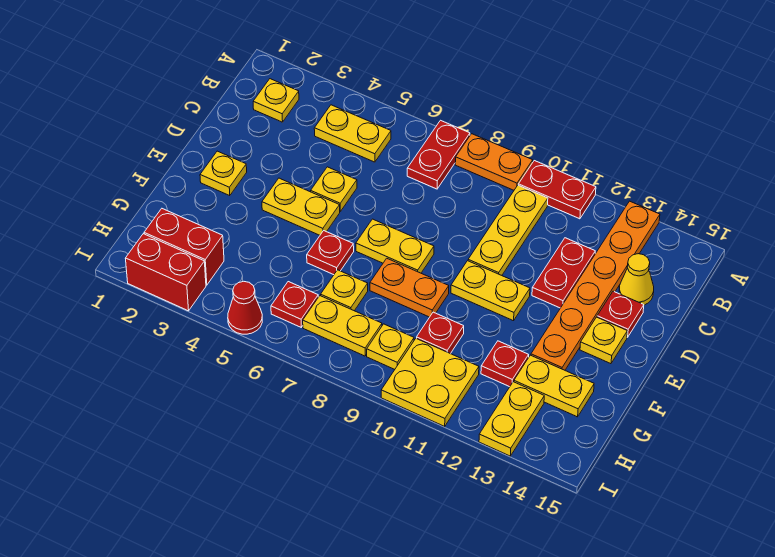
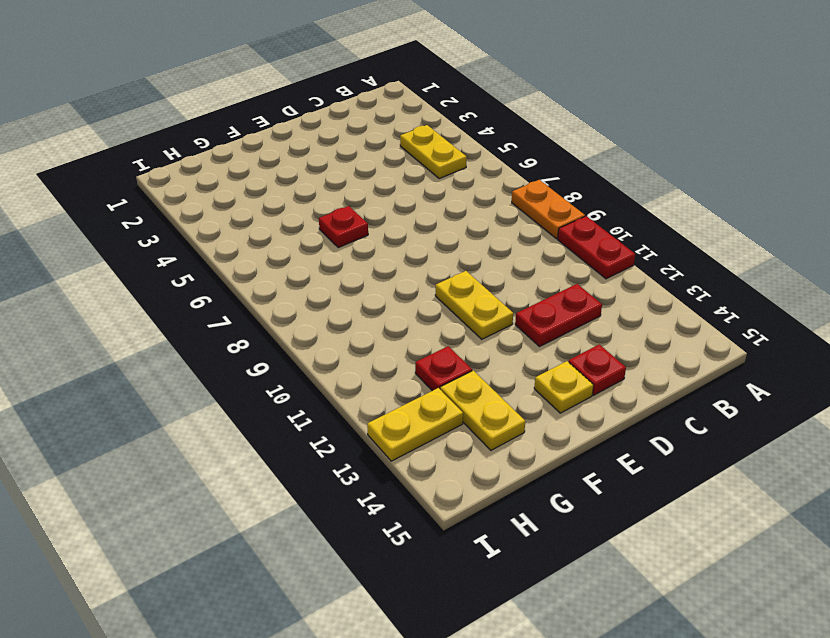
none -> red 1x2 plate [407,120,470,189]
none -> orange 1x6 plate [531,201,660,370]
none -> yellow 1x1 plate [253,79,299,122]
none -> yellow 1x3 plate [468,185,548,275]

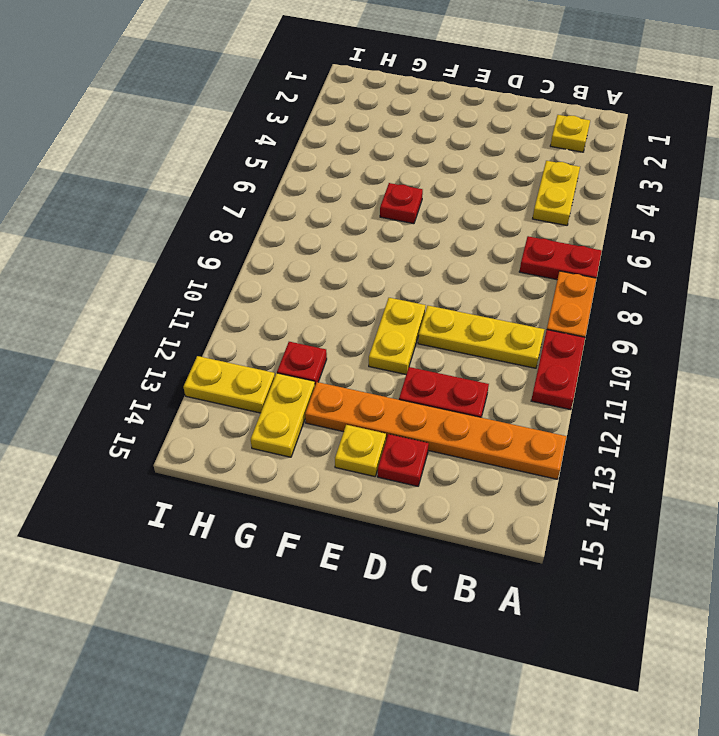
none -> yellow 1x1 cone [619,254,654,305]
none -> yellow 1x1 plate [311,167,357,211]
none -> yellow 1x1 plate [200,151,247,196]
none -> yellow 1x2 plate [262,178,340,235]

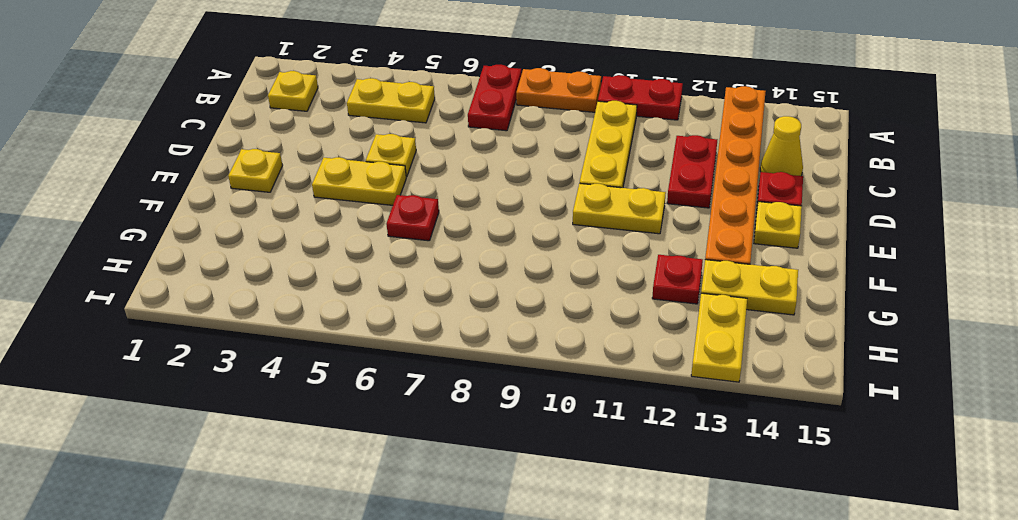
none -> yellow 1x2 plate [356,219,434,273]
none -> orange 1x2 plate [370,258,449,317]
none -> yellow 1x1 plate [321,270,368,311]
none -> red 1x1 plate [417,312,464,354]

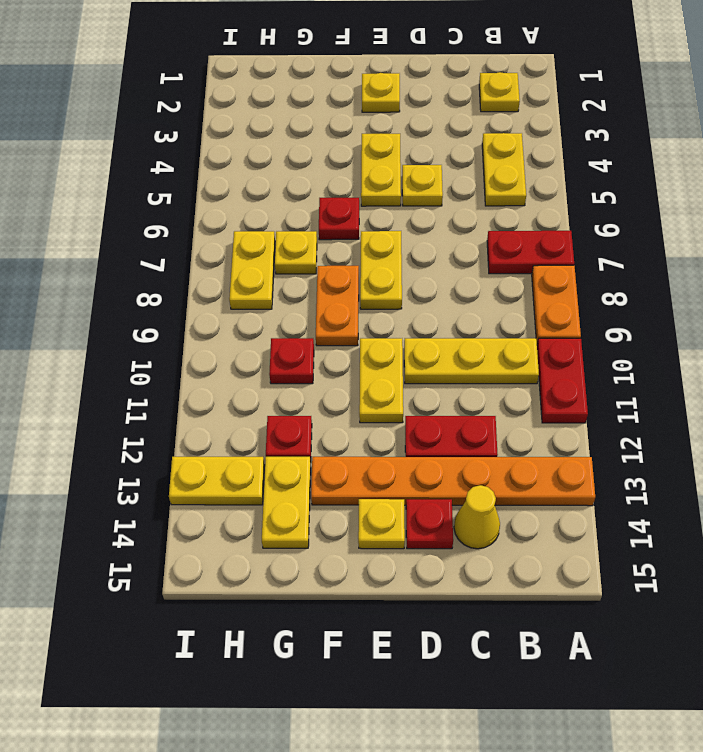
none -> red 1x2 brick [144,209,224,285]
none -> red 1x1 plate [271,282,318,327]
none -> yellow 1x1 plate [367,324,414,369]
none -> yellow 2x2 plate [381,338,479,426]

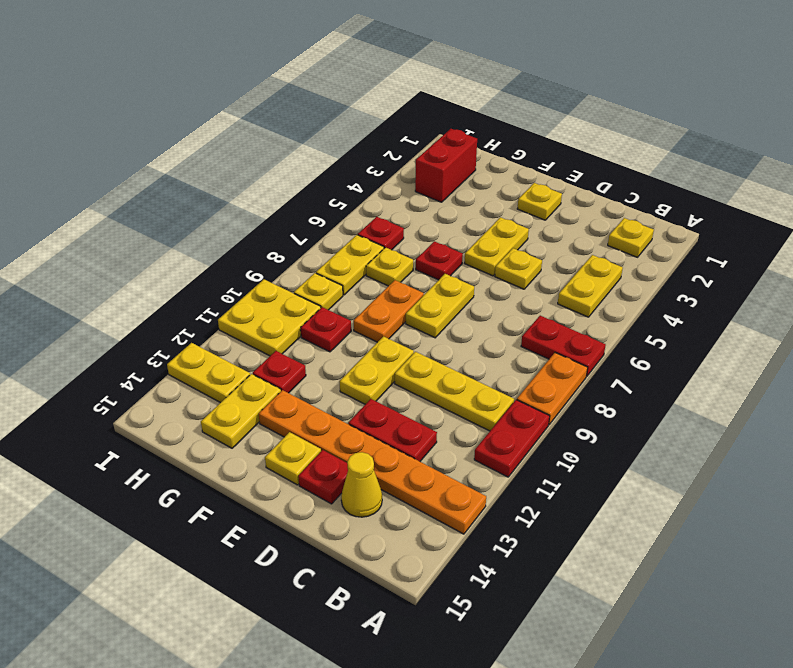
none -> red 1x2 brick [125,234,206,311]
none -> red 1x1 cone [228,281,262,334]

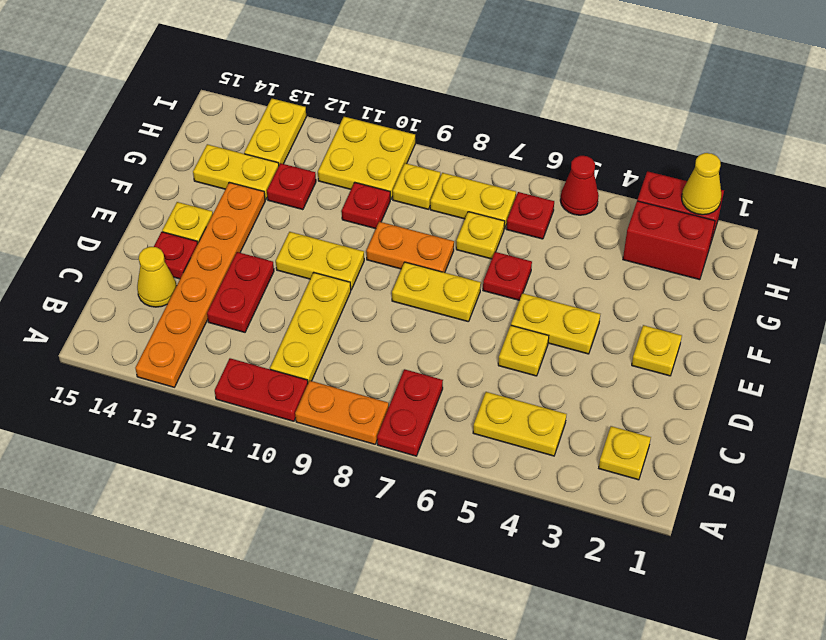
yellow 1x1 cone [682,153,721,215] -> none

